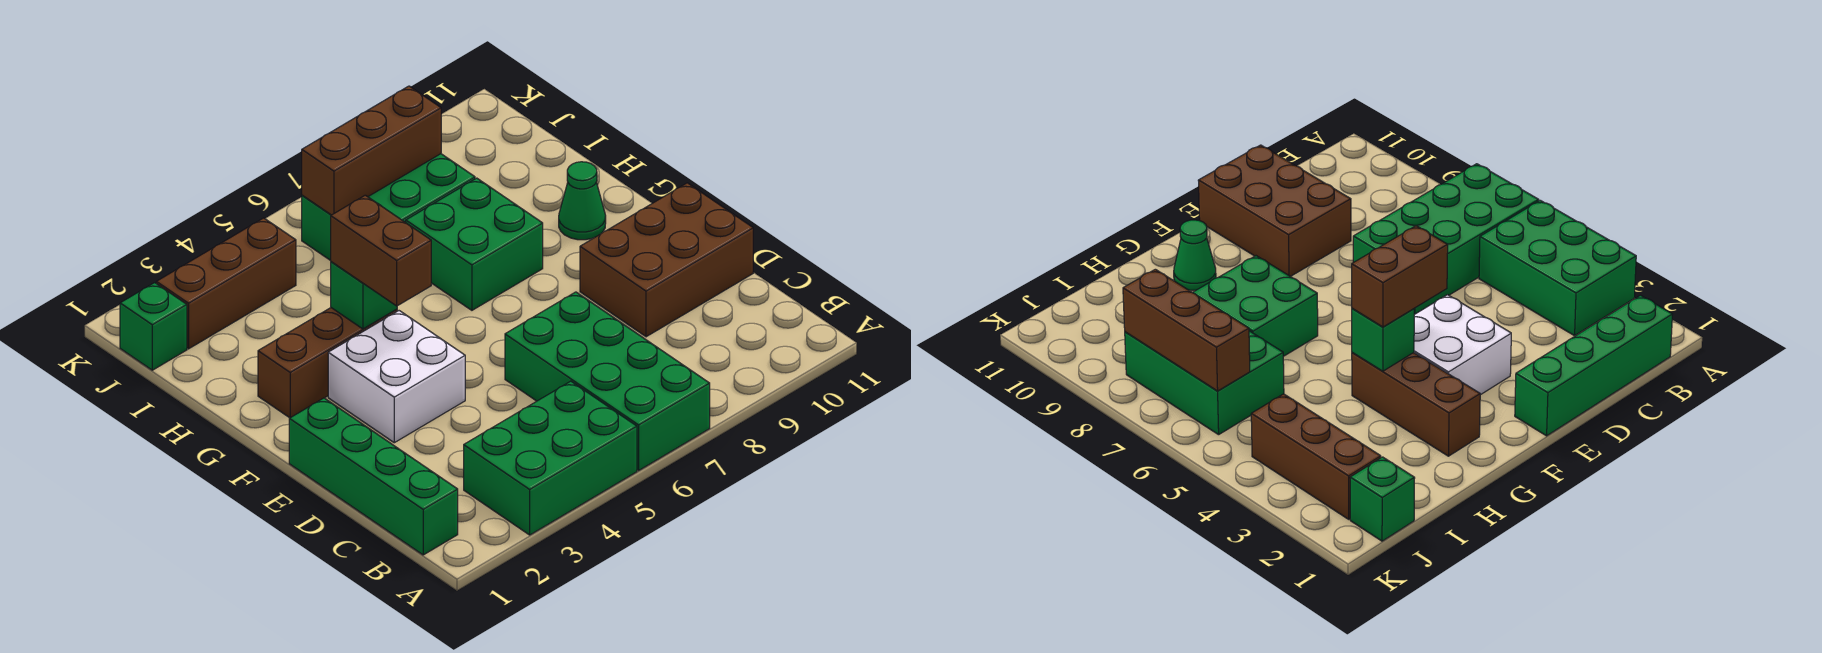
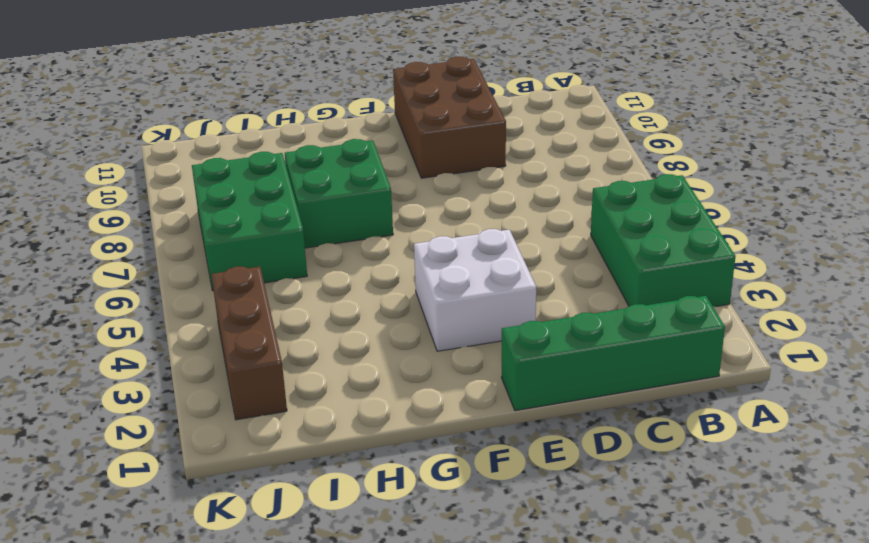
none -> green 2x4 brick [505,292,710,470]
none -> brown 1x3 brick [258,308,397,418]
none -> green 1x1 cone [559,162,606,240]

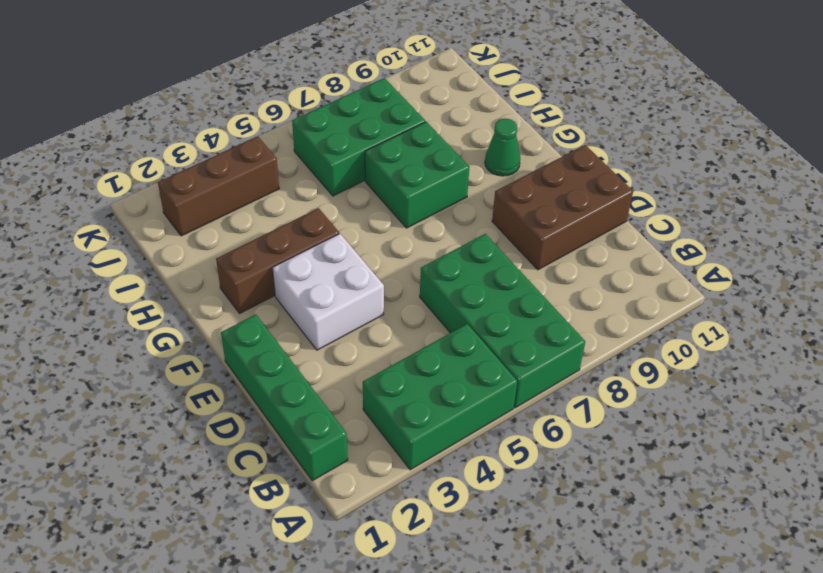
none -> green 1x1 brick [120,283,187,370]
none -> green 1x1 brick [331,262,397,329]
none -> brown 1x3 brick [302,86,441,215]

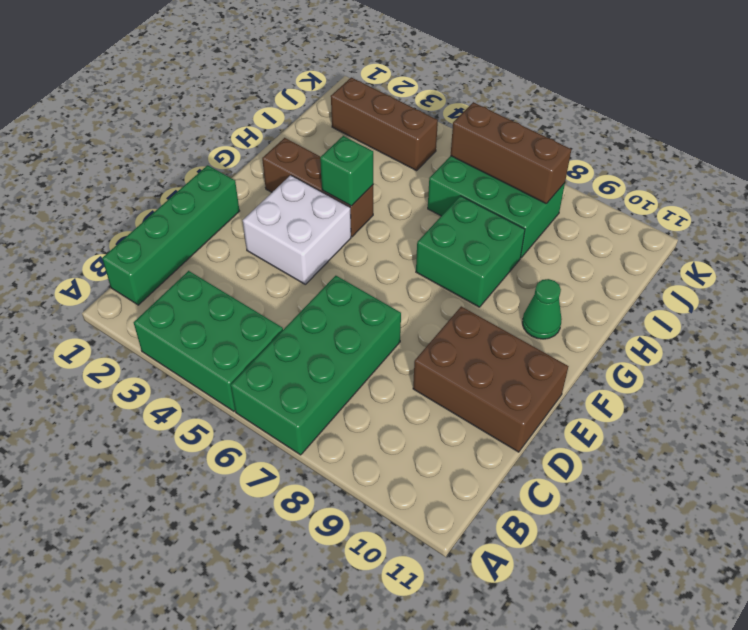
none -> green 1x1 brick [120,283,187,370]
none -> brown 1x2 brick [331,195,431,306]

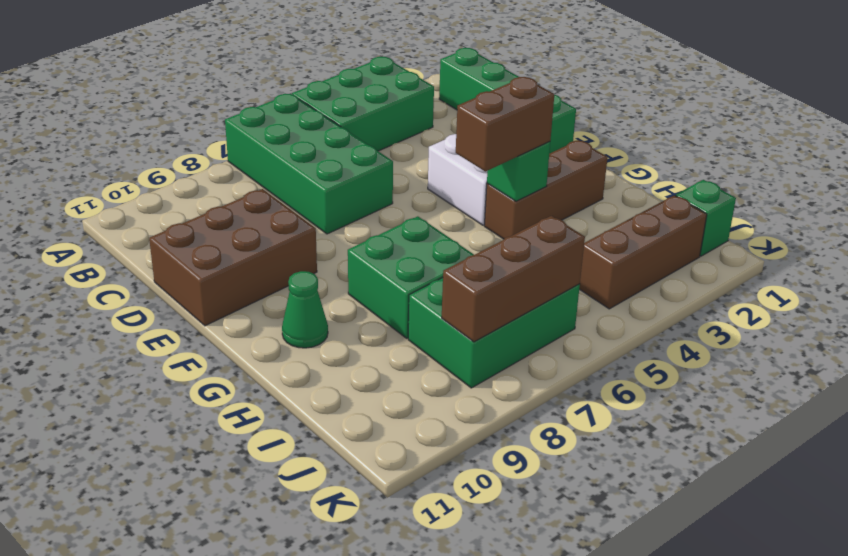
brown 1x2 brick [456,77,554,171] -> brown 1x2 brick turned to [331,195,431,306]

